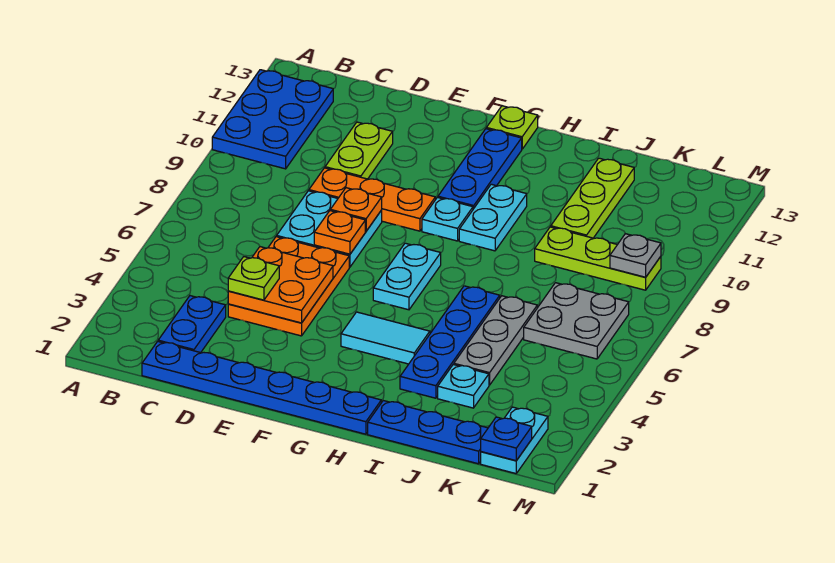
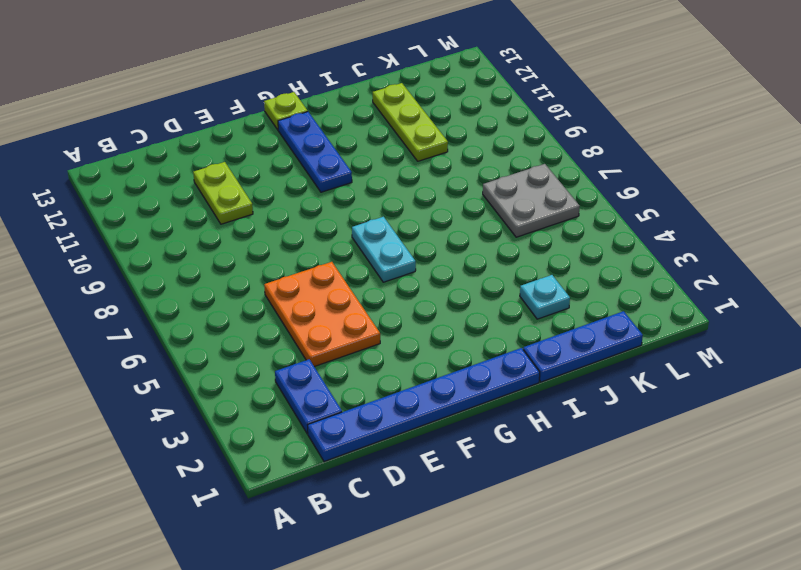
none -> blue 2x3 plate [212,70,333,169]
none -> cyan 2x2 plate [277,191,382,267]
none -> orange 1x3 plate [309,168,435,231]

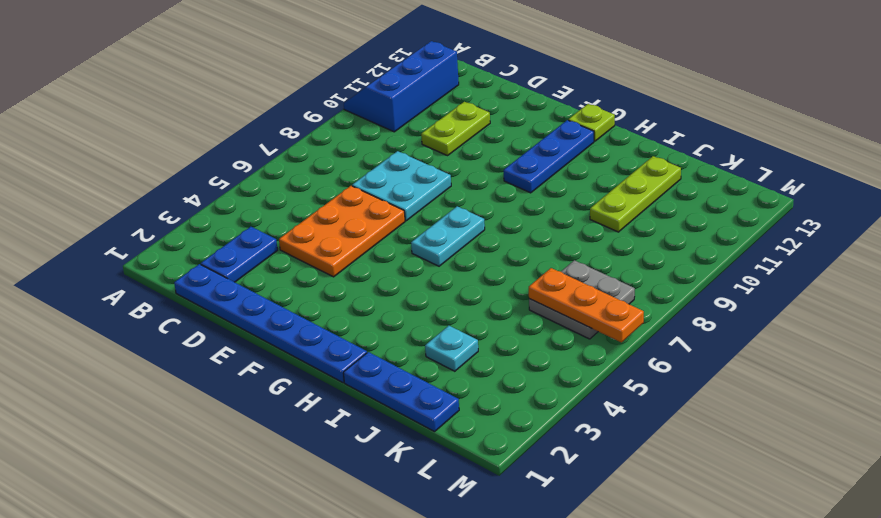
blue 2x3 slope [344,41,459,132] -> blue 2x3 plate [212,70,333,169]
orange 1x3 plate [529,268,644,342] -> orange 1x3 plate moved to [309,168,435,231]
none -> cyan 1x2 tile [341,312,430,364]
none -> cyan 1x1 plate [422,197,473,241]
none -> cyan 1x2 plate [459,184,527,251]

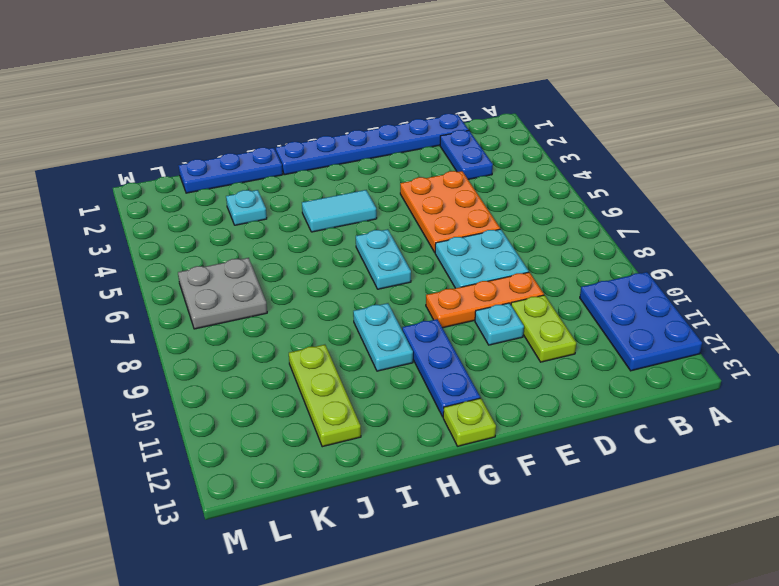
cyan 1x1 plate [475,303,524,345] -> cyan 1x1 plate moved to [422,197,473,241]
none -> blue 1x4 plate [400,286,500,398]
none -> grey 1x3 plate [454,296,537,385]
none -> lime 1x3 plate [535,227,661,290]

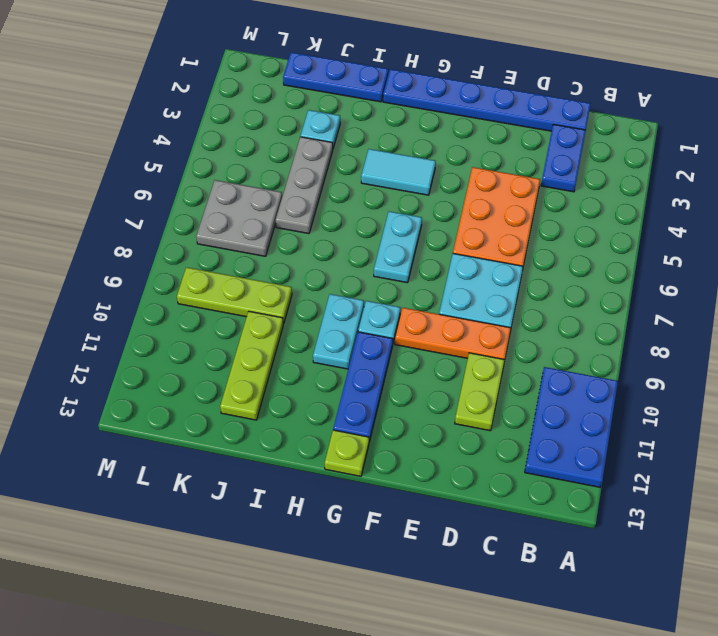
none -> blue 1x4 plate [400,286,500,398]
none -> cyan 1x2 plate [481,407,548,474]
none -> orange 2x2 plate [228,247,333,323]

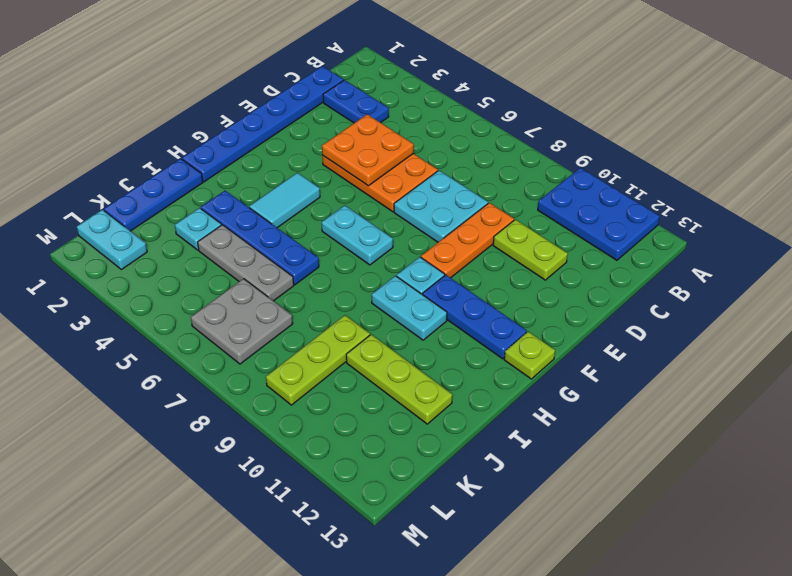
none -> orange 1x1 plate [314,211,365,254]
none -> orange 1x1 plate [330,188,382,231]
none -> blue 1x1 plate [481,417,532,461]

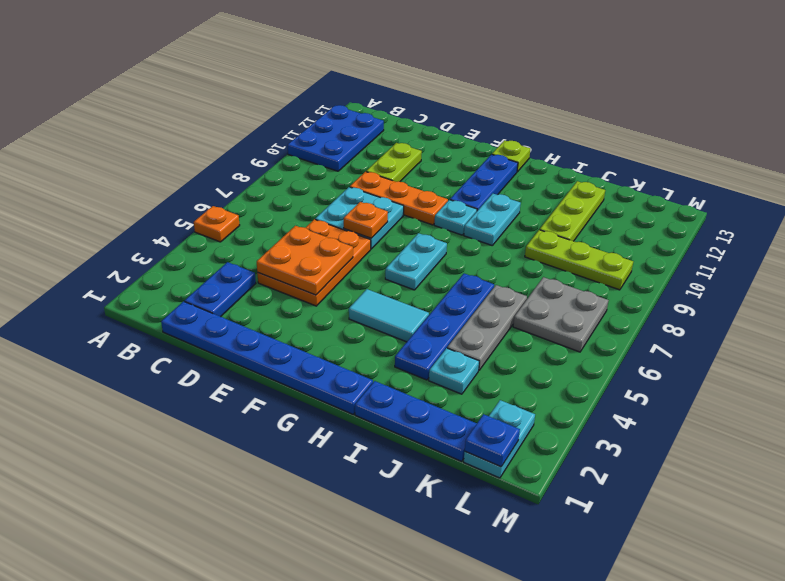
orange 1x1 plate [194,206,240,242] -> orange 1x1 plate moved to [330,188,382,231]
none -> grey 1x1 plate [610,234,661,277]
none -> lime 1x1 plate [228,257,279,300]

